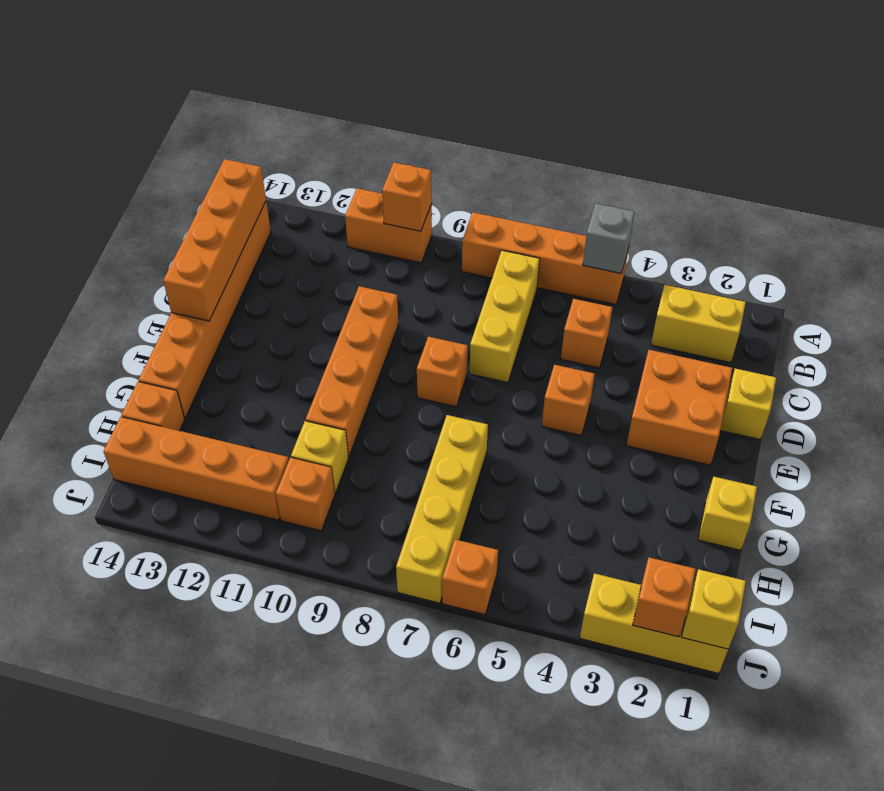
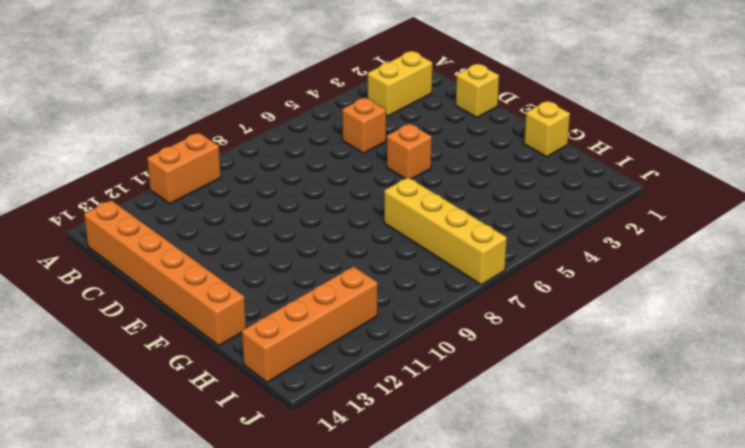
none -> orange 1x4 brick [462,212,629,305]
none -> yellow 1x3 brick [469,250,540,383]
none -> orange 2x2 brick [626,350,733,465]

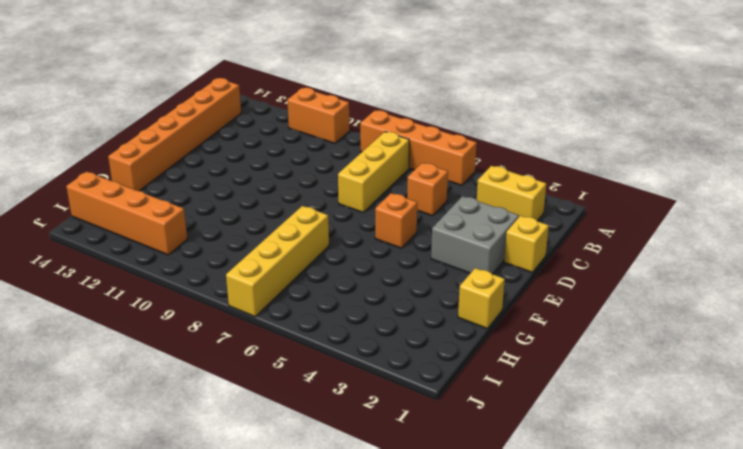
grey 2x2 brick [431,196,519,274] -> orange 2x2 brick [626,350,733,465]
none -> orange 1x4 brick [306,286,398,457]
none -> orange 1x1 brick [417,337,468,407]
none -> yellow 1x1 brick [291,421,348,493]

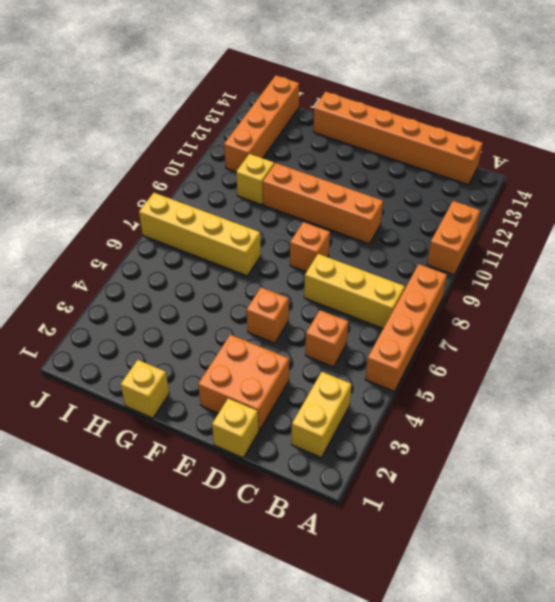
none -> orange 1x1 brick [121,382,185,431]
none -> orange 1x1 brick [276,457,335,531]
none -> yellow 1x3 brick [580,573,728,674]

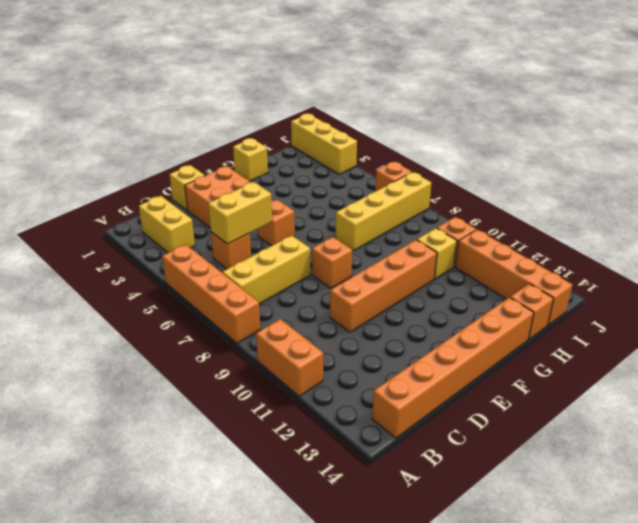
yellow 1x2 brick [208,182,272,244] -> none
none -> grey 1x1 brick [583,204,635,274]
none -> orange 1x1 brick [382,163,432,231]
none -> orange 1x4 brick [163,159,266,321]

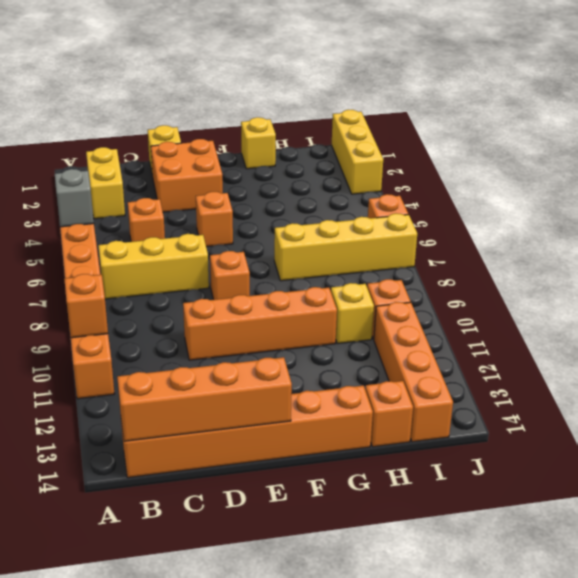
none -> yellow 1x1 brick [682,569,746,649]
none -> orange 1x1 brick [633,557,696,637]

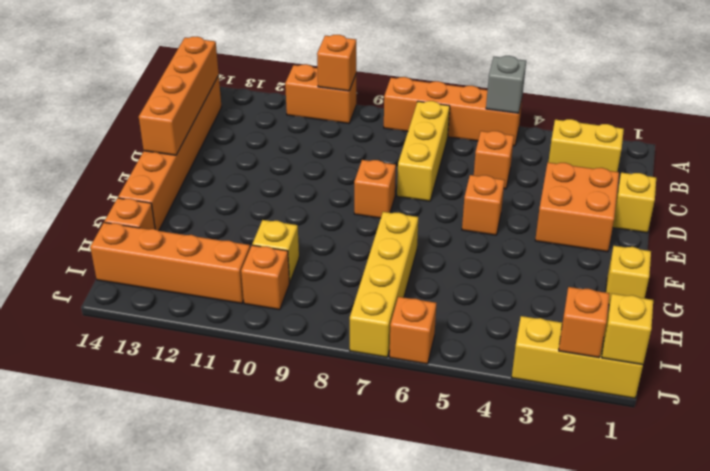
none -> orange 1x4 brick [306,286,398,457]

